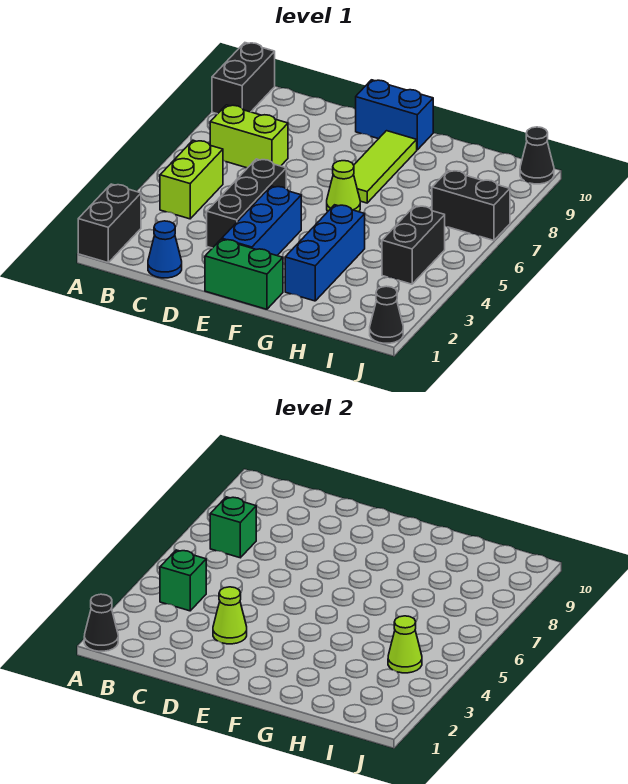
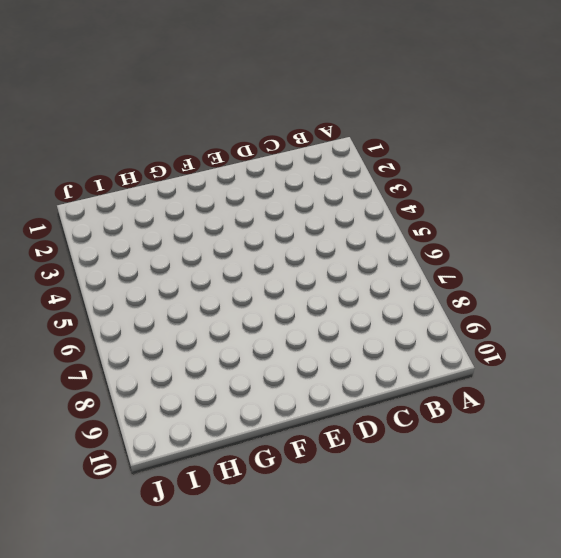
none -> black 1x2 brick [78,184,141,263]
none -> black 1x2 brick [212,43,275,114]
none -> lime 1x2 brick [160,140,223,219]

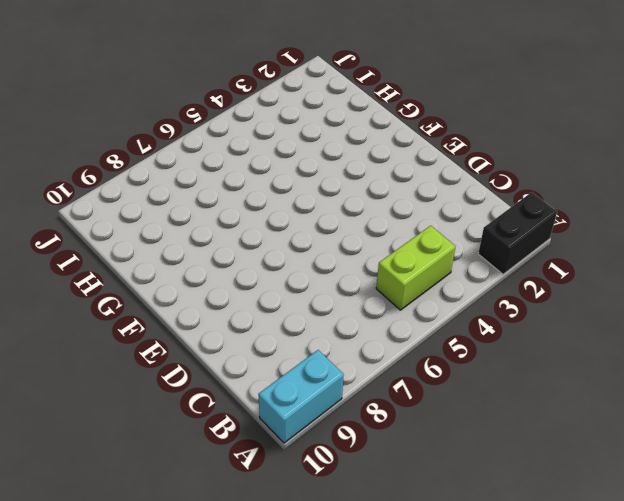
cyan 1x2 brick [258,350,344,443] -> black 1x2 brick [212,43,275,114]
none -> lime 1x2 brick [210,105,288,168]
none -> blue 1x1 cone [148,221,182,278]
none -> black 1x3 brick [207,159,286,248]

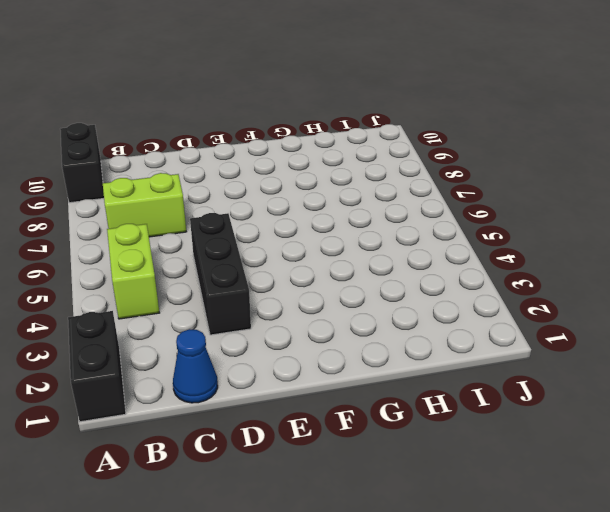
none -> green 1x2 brick [205,239,283,309]
none -> blue 1x3 brick [222,186,301,255]
none -> blue 1x2 brick [356,80,433,150]

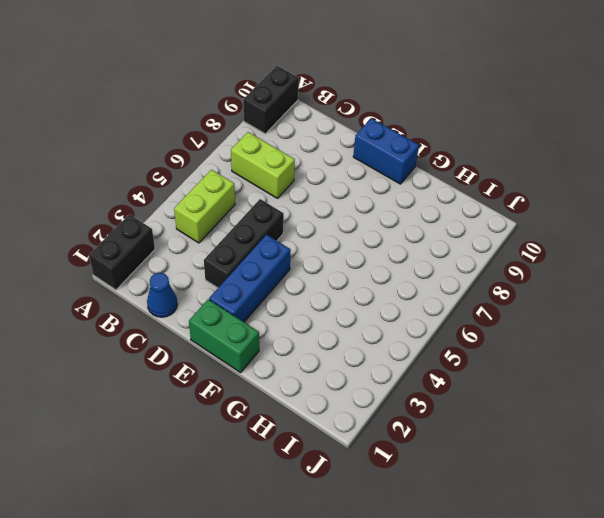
none -> lime 1x1 cone [327,161,360,212]
none -> lime 1x3 tile [354,131,417,203]
none -> blue 1x3 brick [285,205,365,301]

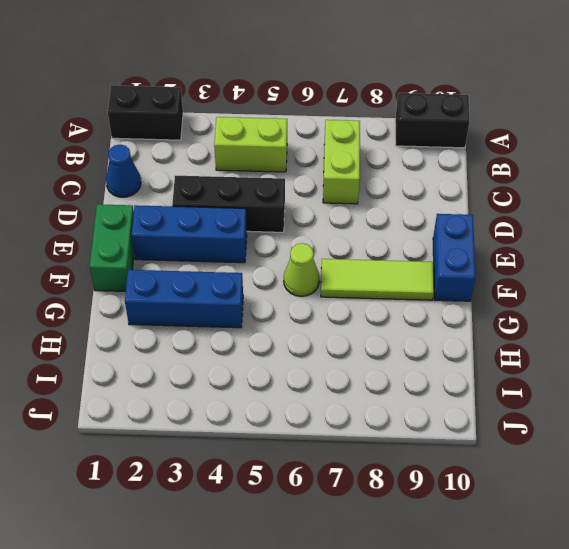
none -> black 1x2 brick [382,206,445,284]
none -> black 1x2 brick [432,170,510,240]
none -> black 1x1 cone [370,286,403,343]

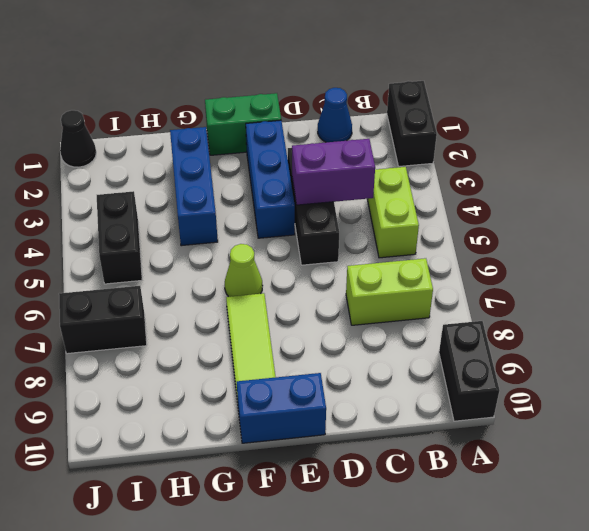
purple 1x2 brick [292,139,375,205] -> none
none -> black 1x1 cone [520,127,554,184]
none -> black 1x1 cone [84,594,118,651]
none -> green 1x1 brick [160,550,206,611]

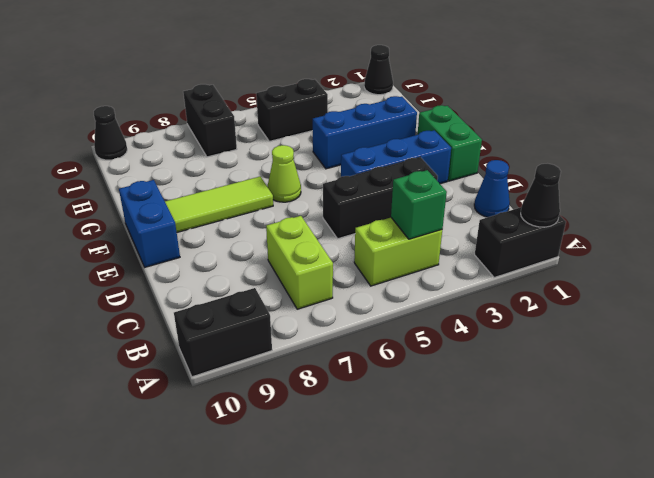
none -> green 1x1 brick [210,497,256,558]
none -> lime 1x1 cone [213,587,247,644]
none -> lime 1x1 cone [388,616,422,673]

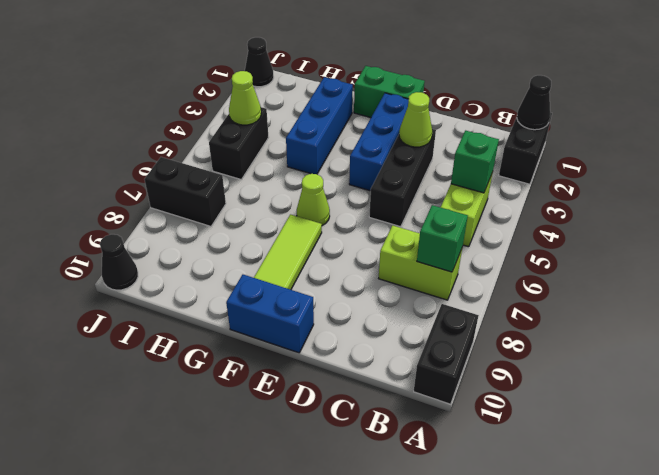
none -> blue 1x1 cone [148,221,182,278]

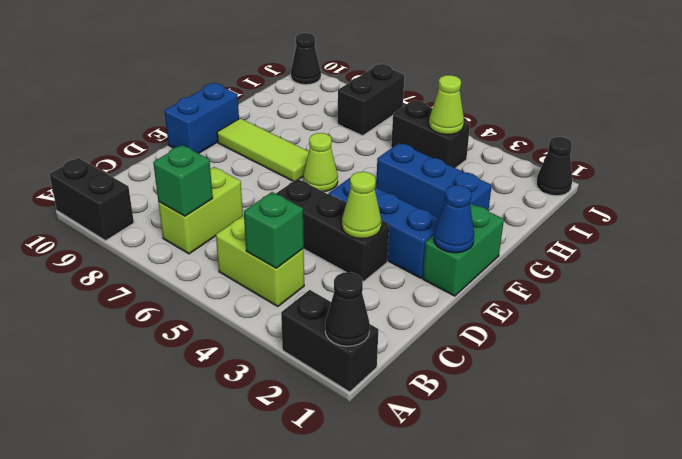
blue 1x1 cone [434,185,474,253] -> blue 1x1 cone moved to [148,221,182,278]

